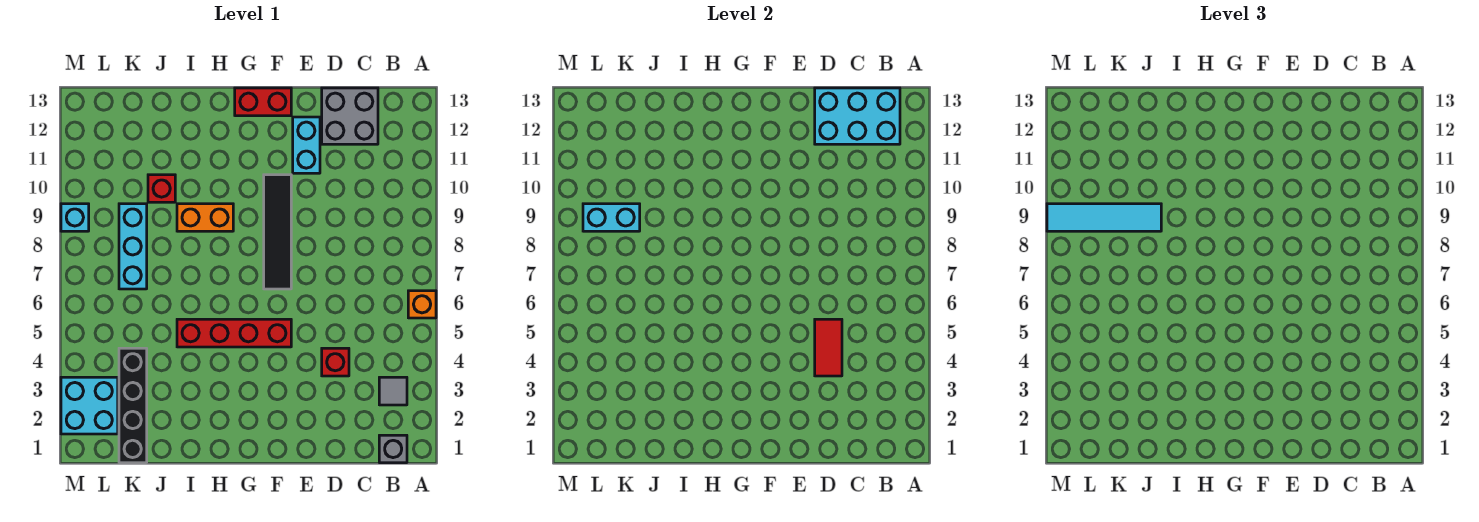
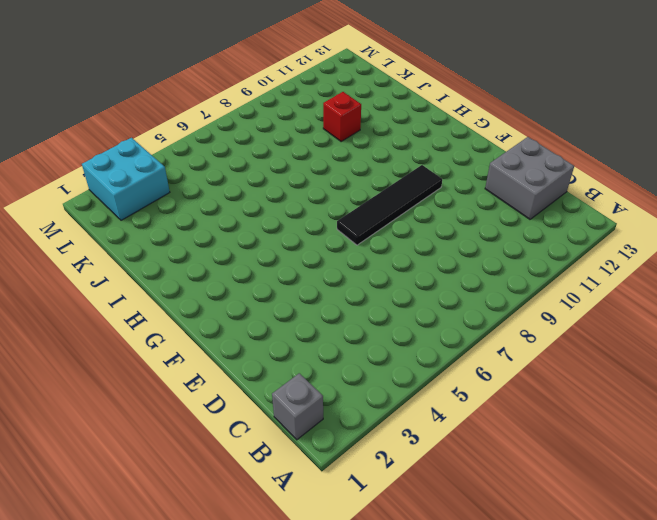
none -> orange 1x1 brick [408,291,436,318]
none -> grey 1x1 tile [379,377,407,405]
none -> red 1x1 brick [322,348,349,376]

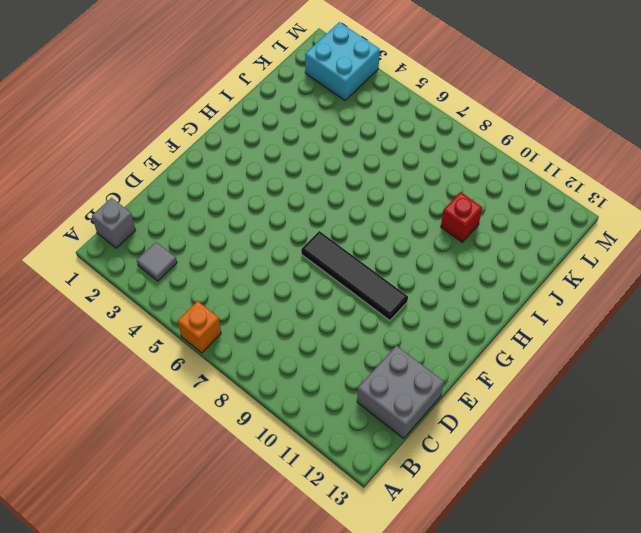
none -> red 1x1 brick [322,348,349,376]
none -> cyan 1x2 brick [293,117,320,173]
none -> red 1x4 brick [177,319,291,347]

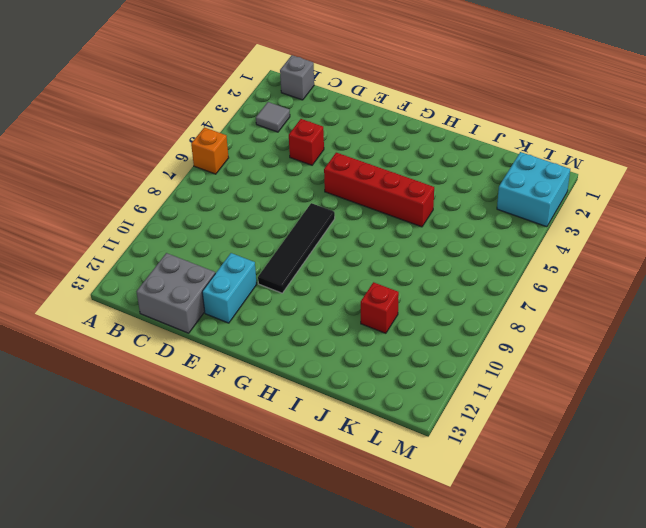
none -> red 1x2 brick [235,88,291,116]
none -> orange 1x2 brick [177,204,233,231]
none -> black 1x4 brick [119,348,147,463]

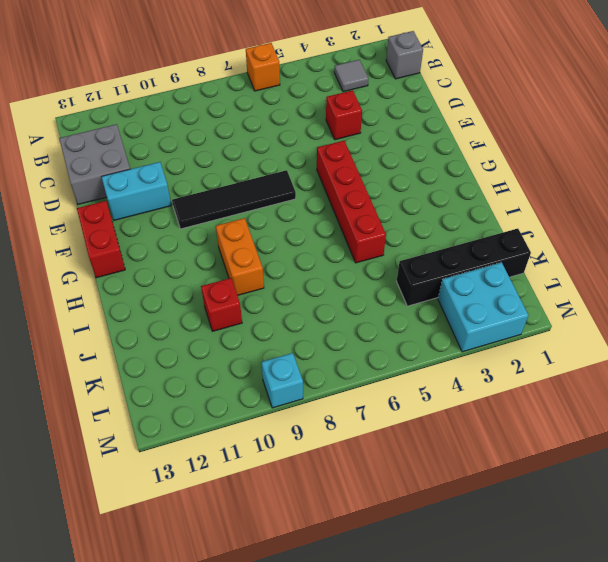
none -> cyan 1x3 brick [119,204,147,289]
none -> cyan 2x3 brick [815,88,900,144]
none -> red 1x2 tile [815,319,842,376]

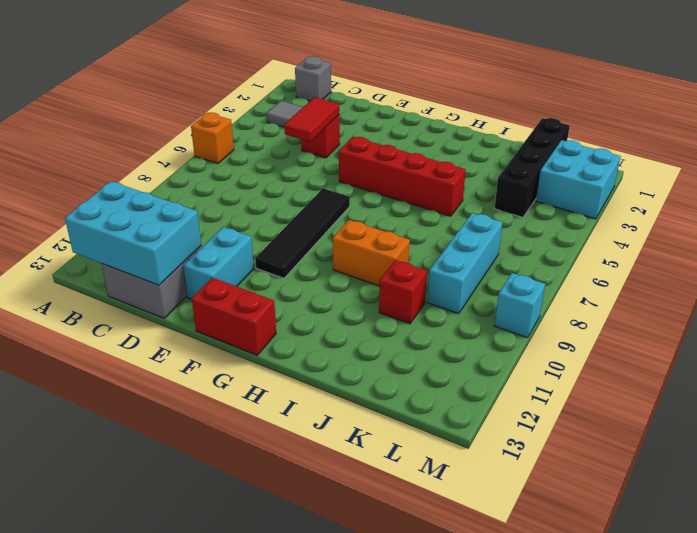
none -> cyan 1x2 brick [583,204,640,231]
none -> cyan 1x4 tile [1047,204,1161,231]

